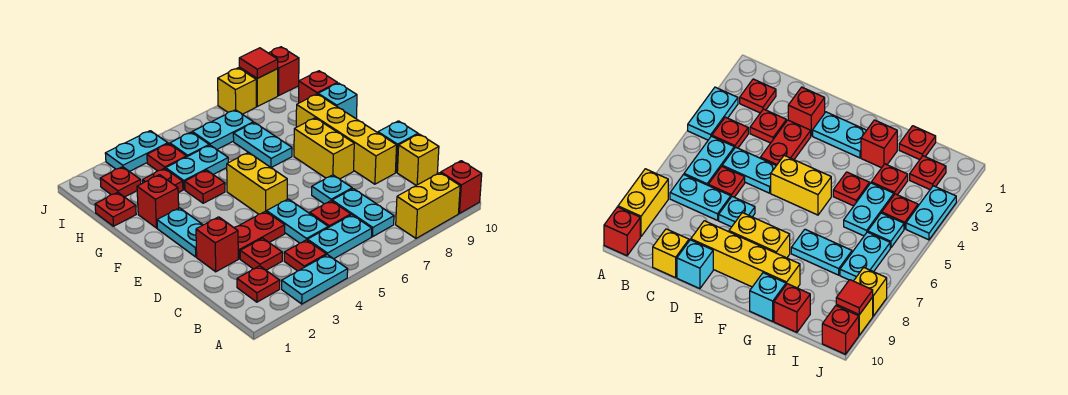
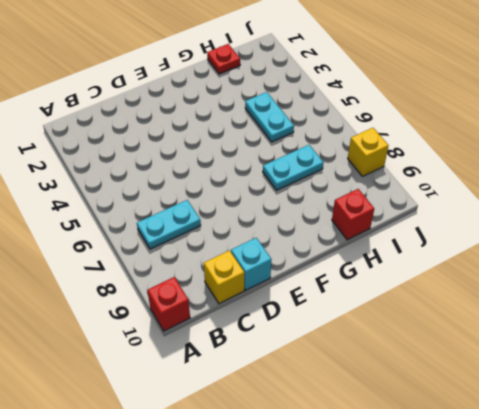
none -> cyan 1x2 plate [282,255,348,304]
none -> yellow 1x2 brick [396,173,460,238]
none -> red 1x1 plate [237,266,280,302]
none -> red 1x1 plate [284,240,326,271]

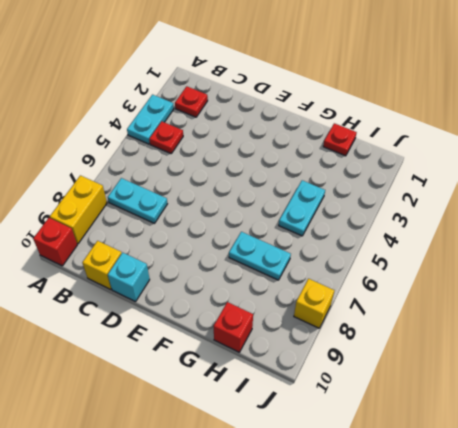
none -> cyan 1x2 plate [308,215,372,259]
none -> red 1x1 plate [240,238,282,270]
none -> cyan 1x2 plate [267,199,328,243]
none -> red 1x1 plate [310,201,351,227]

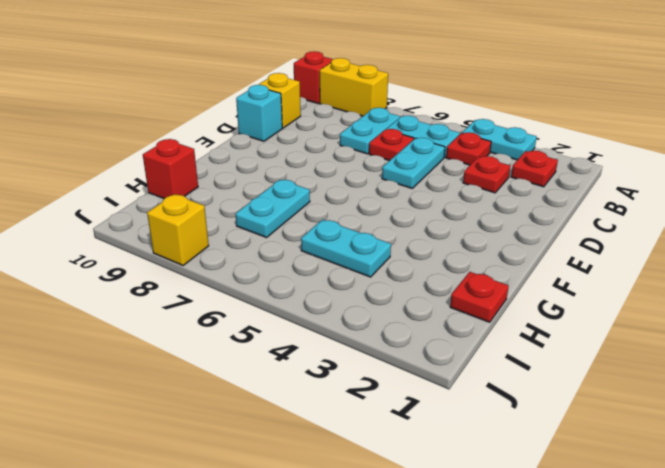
none -> red 1x1 brick [196,217,238,272]
none -> red 1x2 plate [234,211,285,259]
none -> cyan 1x1 plate [312,175,352,204]
none -> yellow 1x4 brick [296,94,397,184]

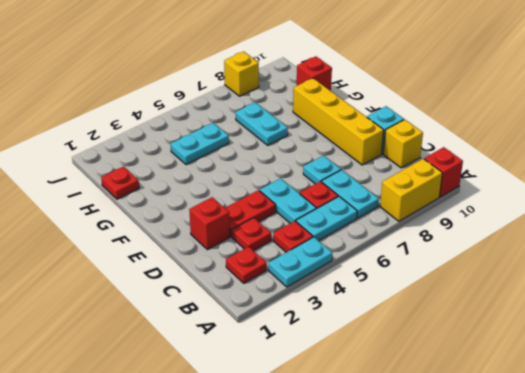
none -> cyan 1x2 plate [157,208,203,257]
none -> yellow 1x2 brick [227,152,287,214]
none -> yellow 1x2 brick [294,118,354,179]
none -> red 1x1 brick [137,175,179,228]

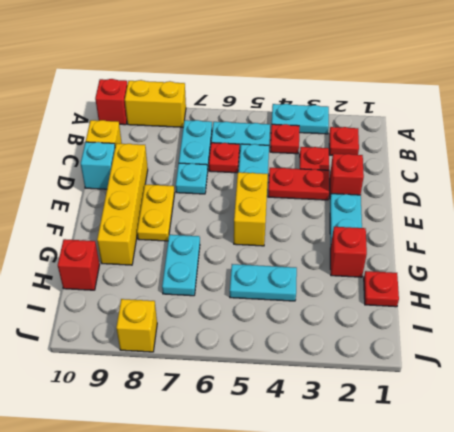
yellow 1x2 plate [137,185,175,241] -> yellow 1x2 brick [294,118,354,179]
none -> red 1x1 plate [185,170,225,203]
none -> cyan 1x1 brick [318,83,357,118]
none -> red 1x1 plate [143,168,183,193]
none -> red 1x1 plate [100,167,141,197]

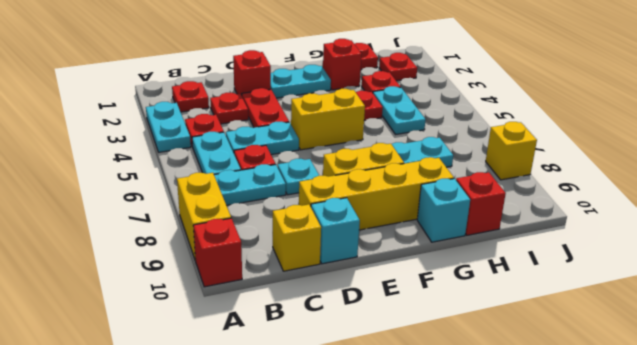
none -> red 1x1 plate [147,144,187,171]
none -> cyan 1x1 plate [170,132,209,157]
none -> cyan 1x2 plate [192,110,253,149]
none -> cyan 1x2 plate [105,131,168,172]

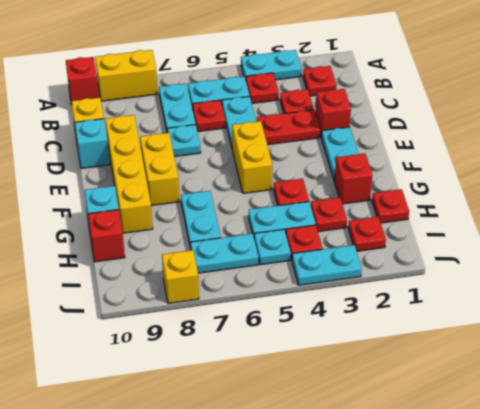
none -> yellow 1x1 brick [240,68,278,106]
none -> red 1x1 brick [269,47,299,96]
none -> red 1x1 tile [239,48,278,78]

